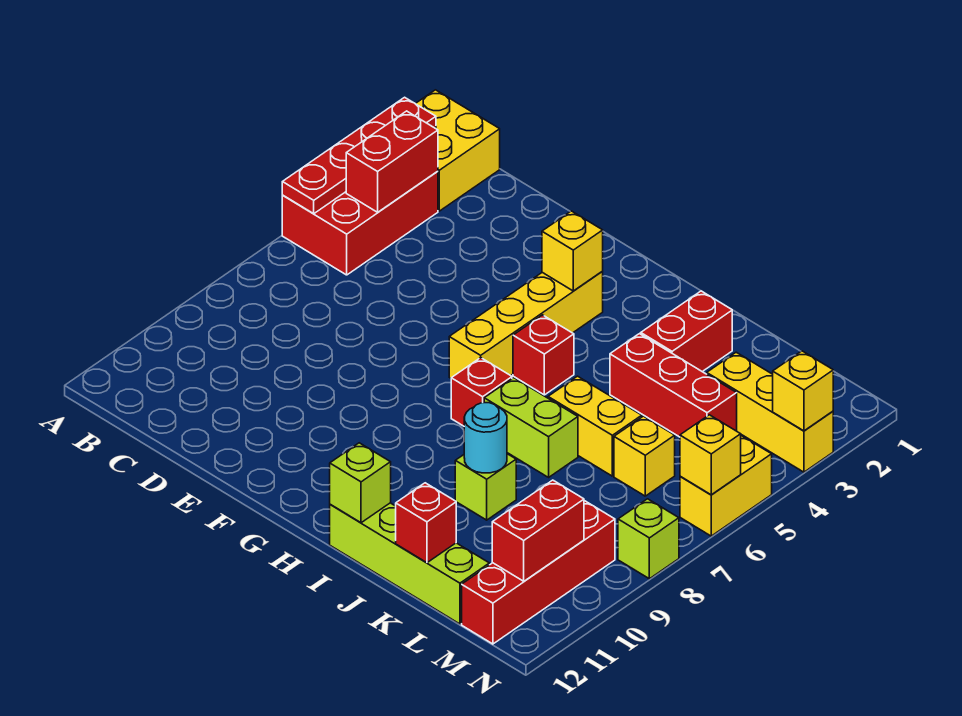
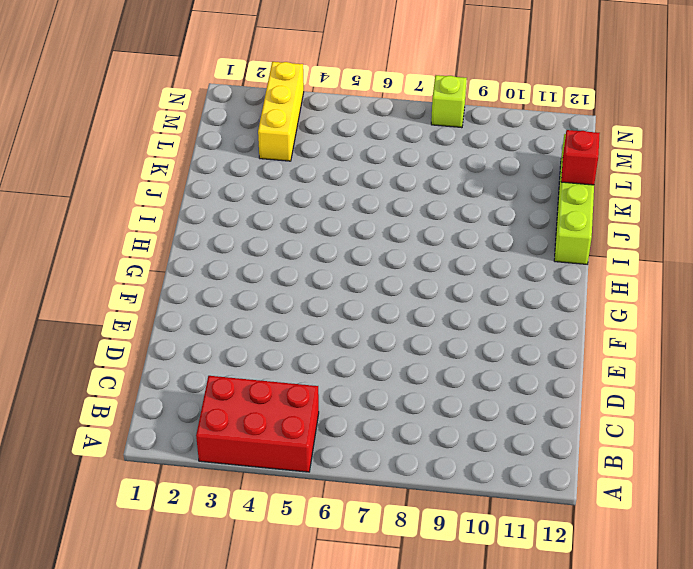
none -> yellow 2x2 brick [416,90,500,211]
none -> yellow 1x4 brick [449,271,603,378]
none -> red 1x1 brick [513,315,574,395]

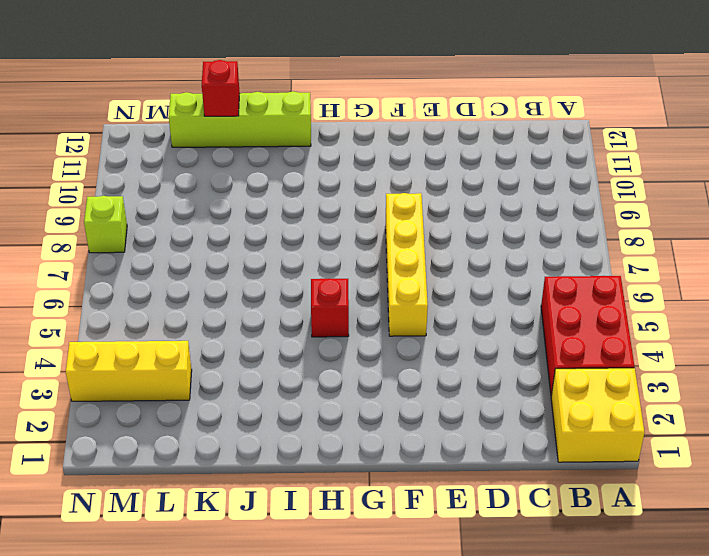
yellow 1x4 brick [386,193,428,336] -> yellow 1x4 brick moved to [449,271,603,378]
none -> red 1x1 brick [451,358,512,426]
none -> lime 1x2 brick [484,378,578,477]
none -> red 1x2 brick [641,291,732,372]

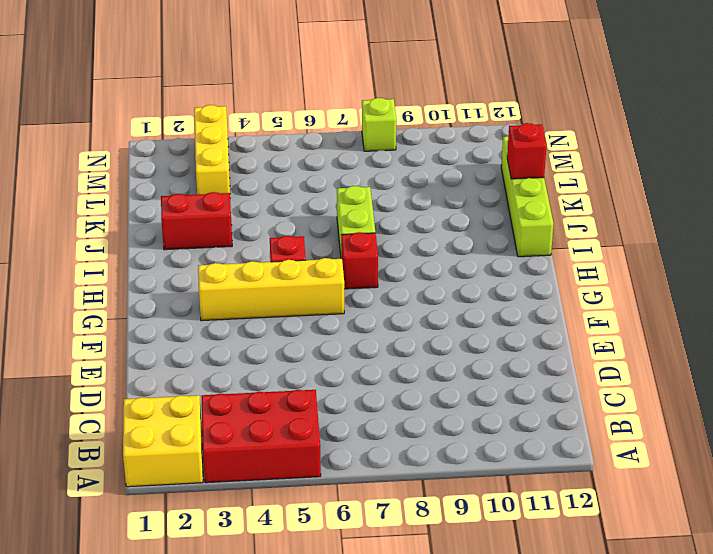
none -> red 1x3 brick [610,334,737,437]
none -> yellow 1x2 brick [548,376,642,476]
none -> lime 1x1 brick [455,454,516,520]

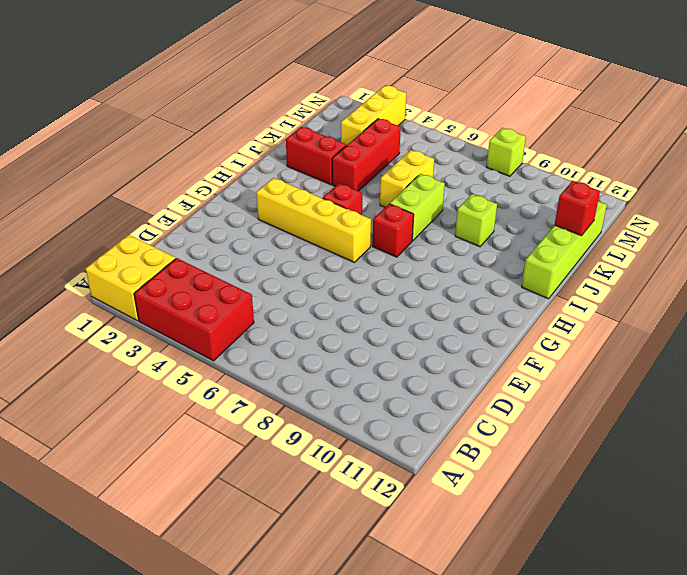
none -> yellow 1x1 brick [614,416,675,496]
none -> red 1x4 brick [462,501,615,644]
none -> yellow 1x2 brick [680,436,772,536]

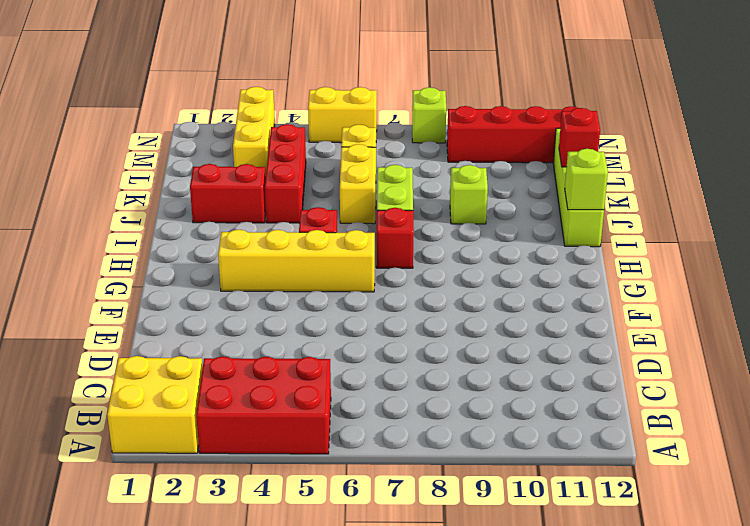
none -> red 1x4 plate [282,97,436,214]
none -> red 1x2 brick [346,111,438,212]
none -> yellow 1x1 brick [542,211,603,291]

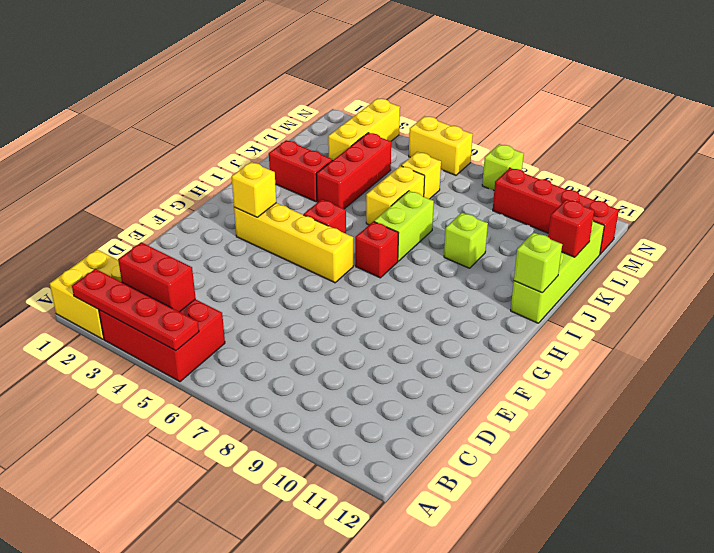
none -> cyan 1x1 round brick [464,403,507,473]
none -> red 1x2 brick [492,480,584,581]
none -> yellow 1x1 brick [773,351,833,431]

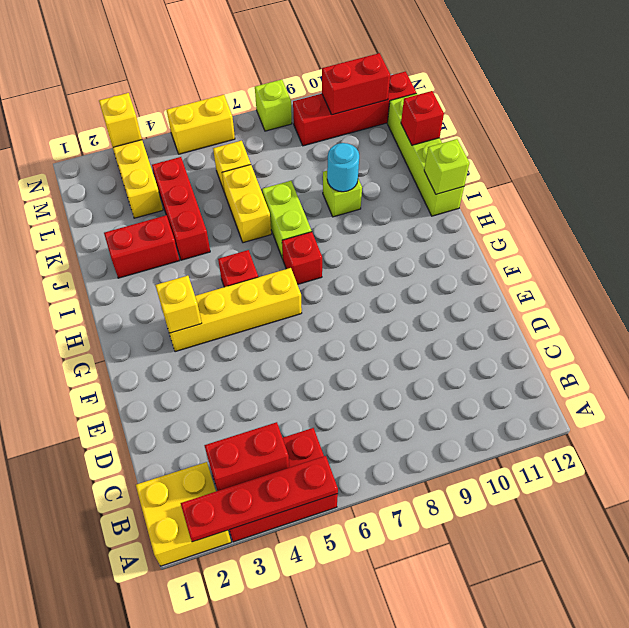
none -> yellow 1x1 brick [680,415,741,495]

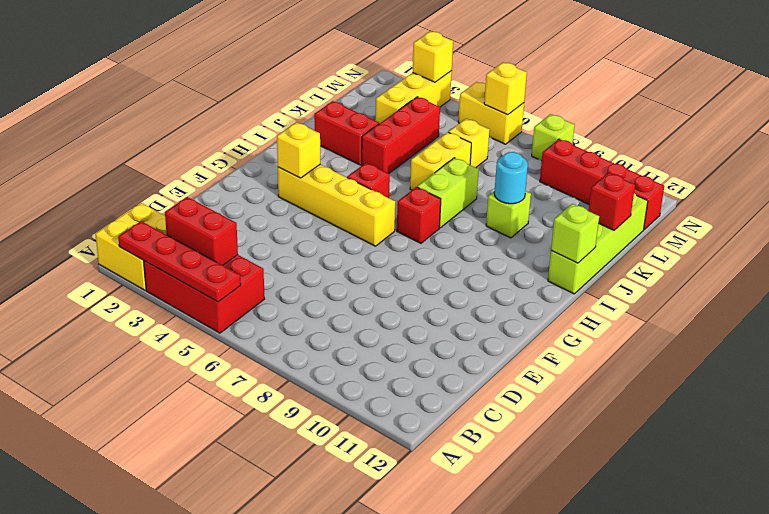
none -> red 1x2 brick [492,480,584,581]

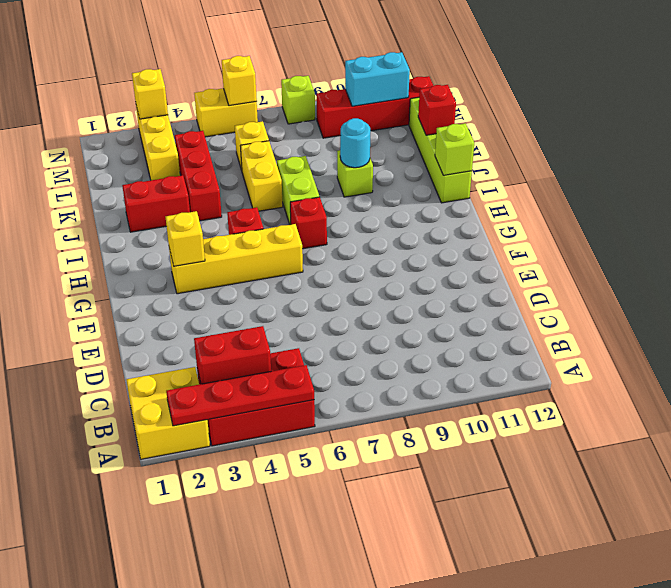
cyan 1x2 brick [345,52,410,106] -> red 1x2 brick [492,480,584,581]

